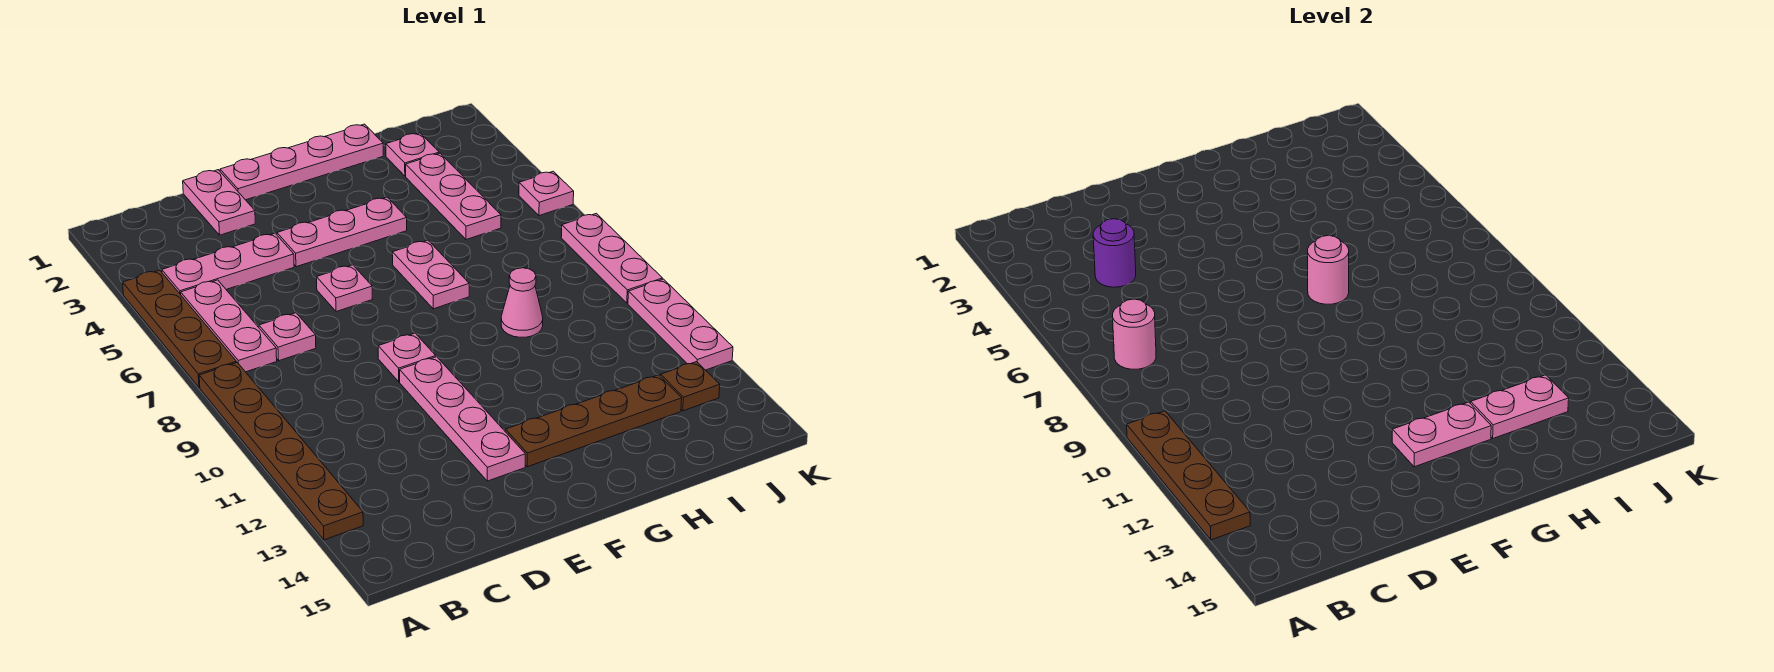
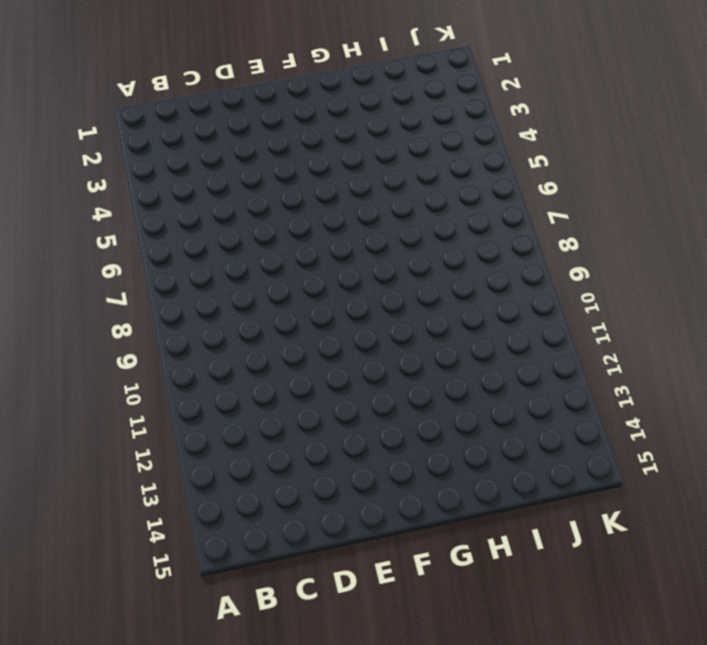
none -> brown 1x4 plate [123,270,237,387]
none -> brown 1x6 plate [199,363,363,540]
none -> pink 1x3 plate [162,233,294,295]

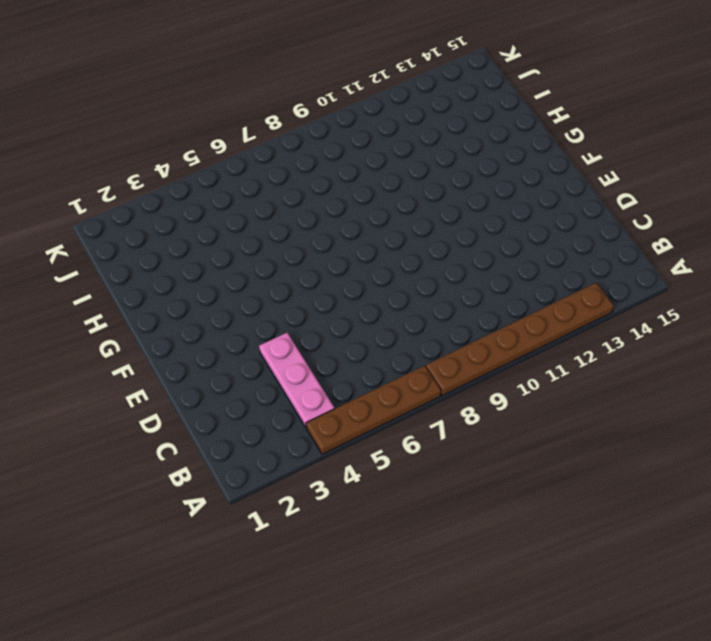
none -> pink 1x3 plate [181,280,277,372]
none -> pink 1x1 plate [259,313,316,361]
none -> pink 1x2 plate [183,170,255,235]

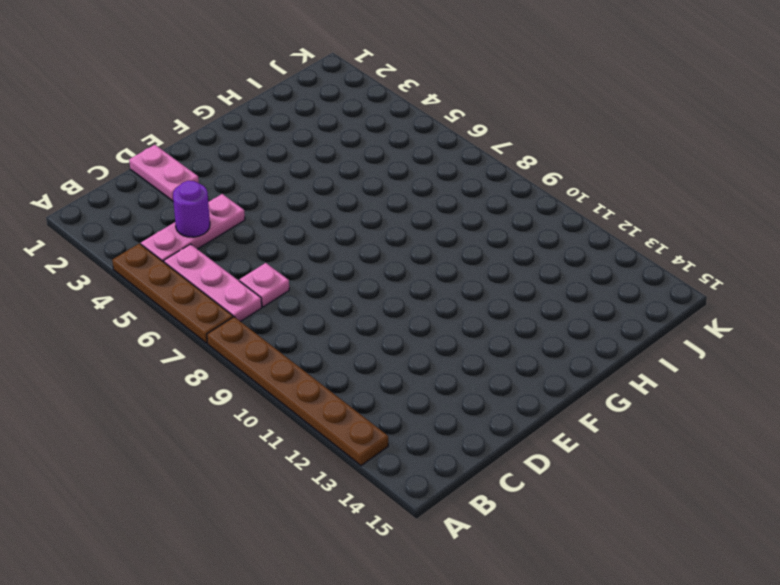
none -> pink 1x4 plate [220,124,383,200]
none -> pink 1x3 plate [277,197,407,267]
none -> pink 1x1 plate [317,265,372,312]

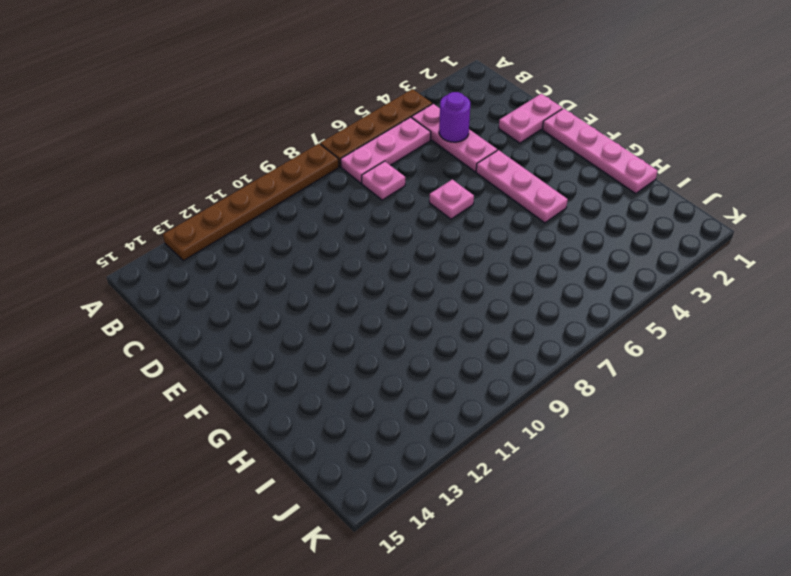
none -> pink 1x1 plate [378,333,436,382]
none -> pink 1x4 plate [400,357,525,481]
none -> brown 1x4 plate [505,375,682,467]

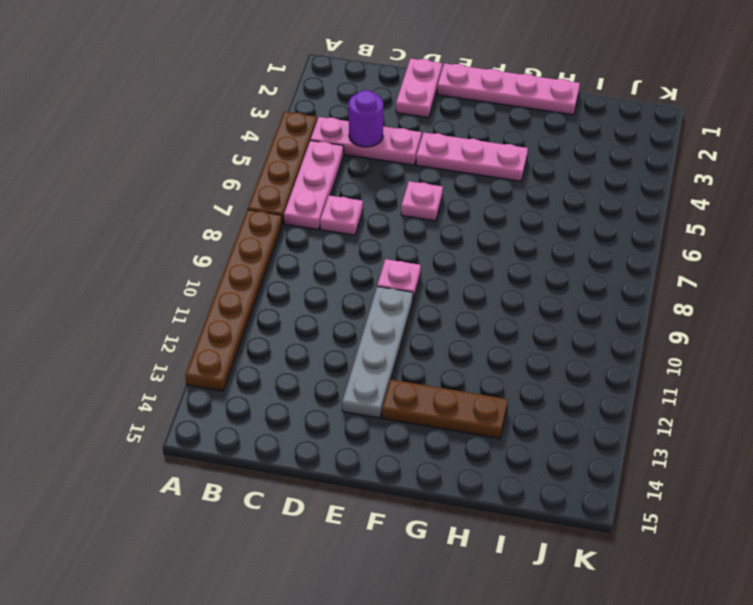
grey 1x4 plate [342,287,413,418] -> pink 1x4 plate [400,357,525,481]
brown 1x3 plate [382,379,508,439] -> brown 1x4 plate [505,375,682,467]
none -> pink 1x2 plate [392,240,469,309]
none -> pink 1x1 cone [501,268,543,337]
none -> pink 1x1 plate [386,133,439,176]

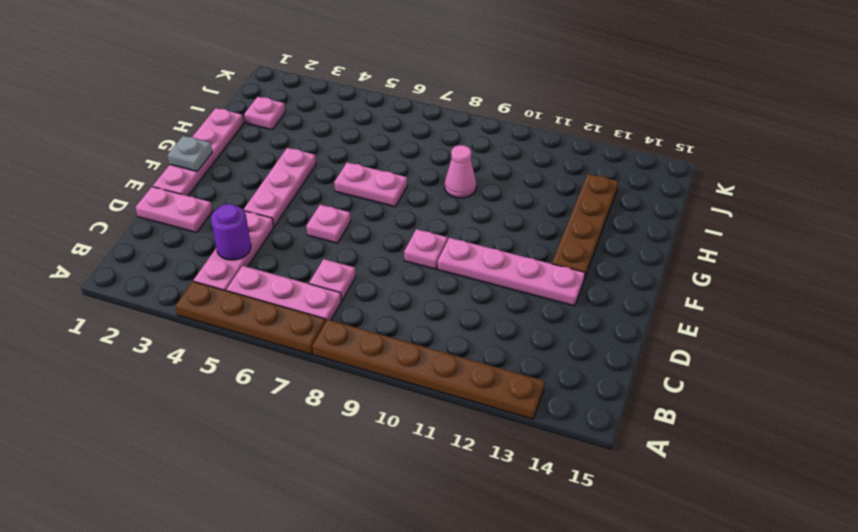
grey 1x1 plate [168,136,212,171] -> none
none -> pink 1x3 plate [406,153,501,240]
none -> brown 1x1 plate [660,362,720,411]
none -> pink 1x1 plate [519,171,574,216]

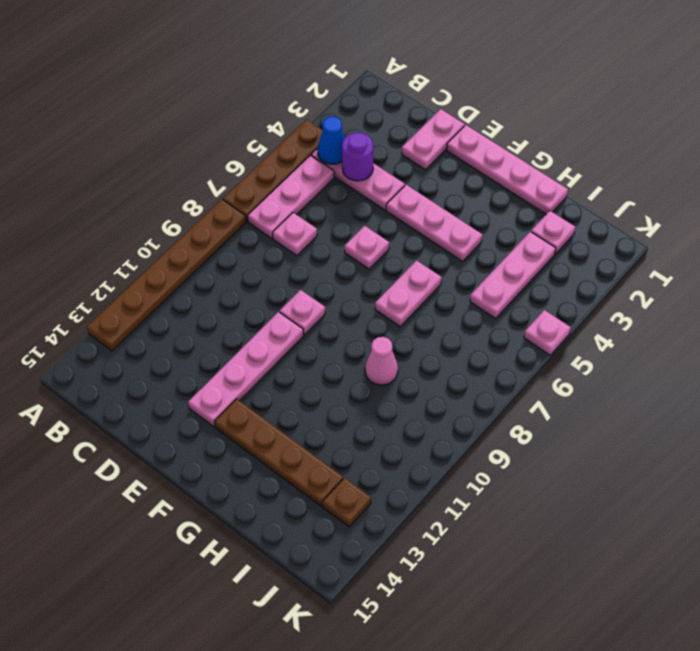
blue 1x1 cone [317,116,345,164] -> none
none -> pink 1x3 plate [561,213,662,303]
none -> pink 1x3 plate [628,279,733,370]
none -> brown 1x4 plate [1127,411,1250,540]

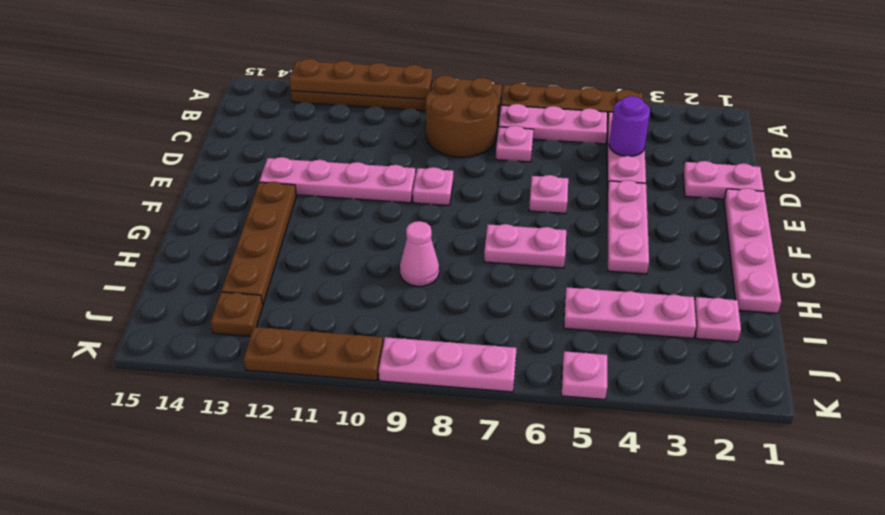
brown 2x2 round brick [426,75,498,157] -> none
brown 1x3 plate [244,327,383,381] -> pink 1x3 plate [628,279,733,370]
none -> pink 1x1 round brick [1113,299,1156,369]
none -> pink 1x2 plate [1392,402,1491,467]
none -> pink 1x1 round brick [1308,236,1349,304]

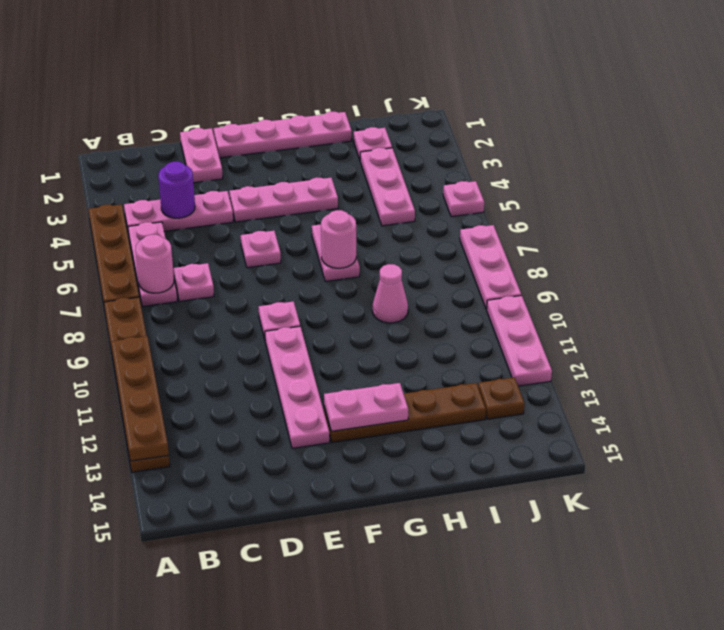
none -> pink 1x2 plate [1471,375,1569,438]

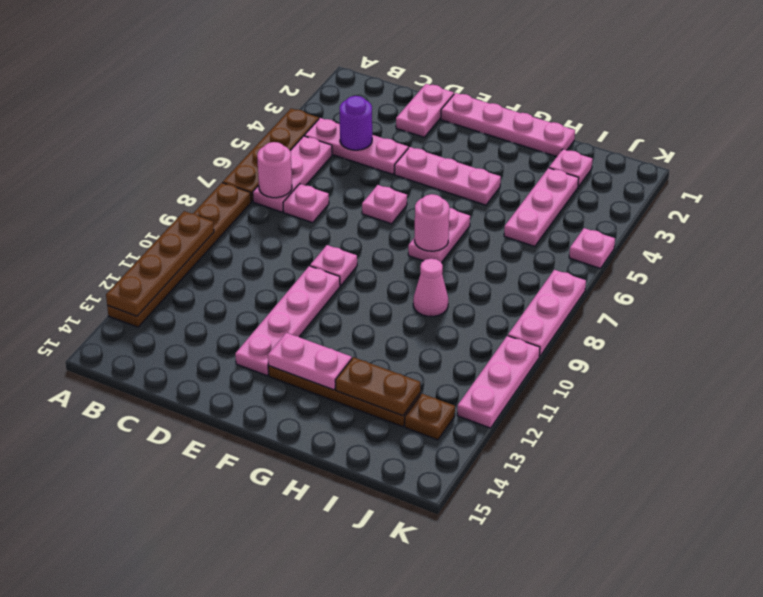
brown 1x2 plate [335,357,420,416] -> pink 1x2 plate [1471,375,1569,438]

